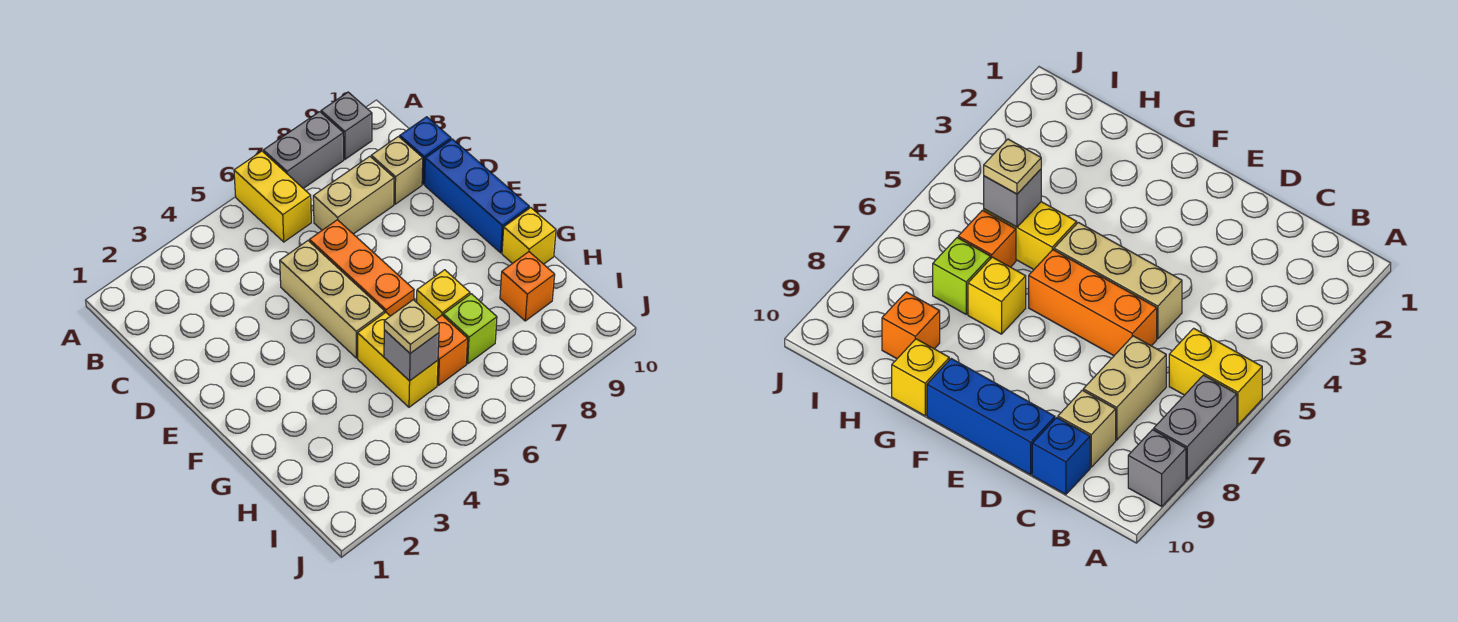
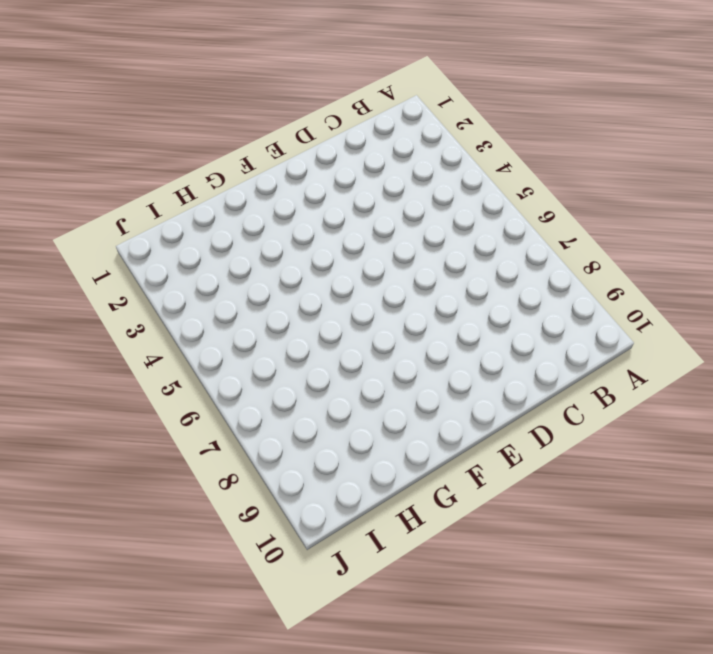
none -> yellow 1x2 brick [234,151,311,242]
none -> grey 1x2 brick [263,112,344,188]
none -> grey 1x1 brick [321,92,372,159]

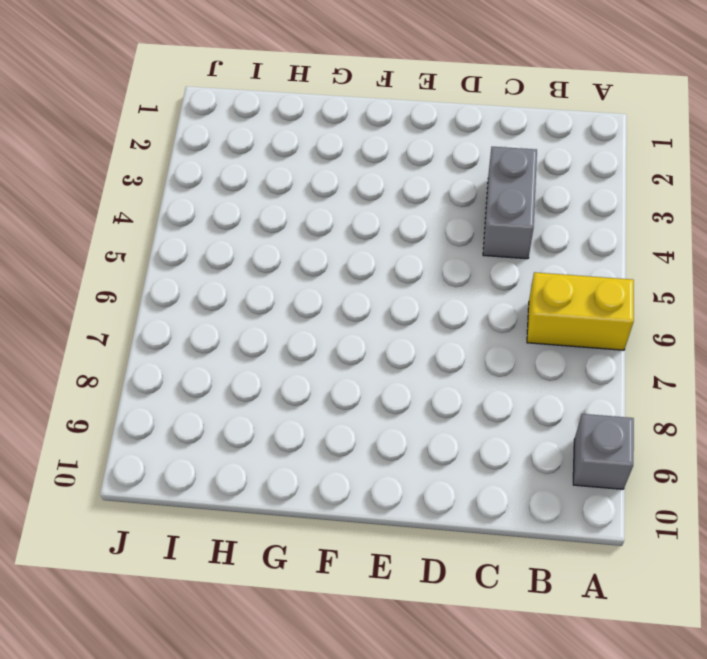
grey 1x2 brick [483,147,537,259] -> grey 1x2 brick moved to [263,112,344,188]
none -> tan 1x2 brick [313,156,394,234]
none -> tan 1x1 brick [371,137,423,204]
none -> blue 1x1 brick [400,117,451,184]

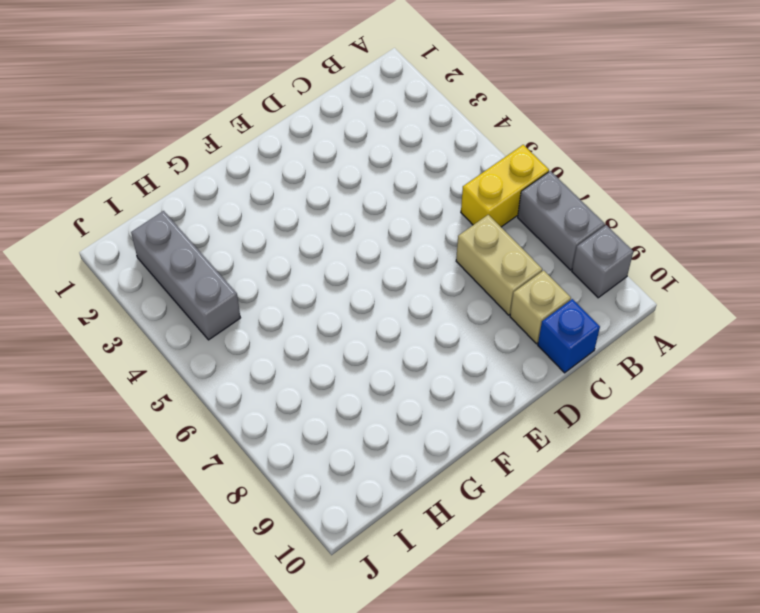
grey 1x3 brick [131,211,240,340] -> none
none -> tan 1x3 brick [280,241,385,358]
none -> orange 1x3 brick [309,220,414,316]
none -> blue 1x3 brick [425,139,529,253]

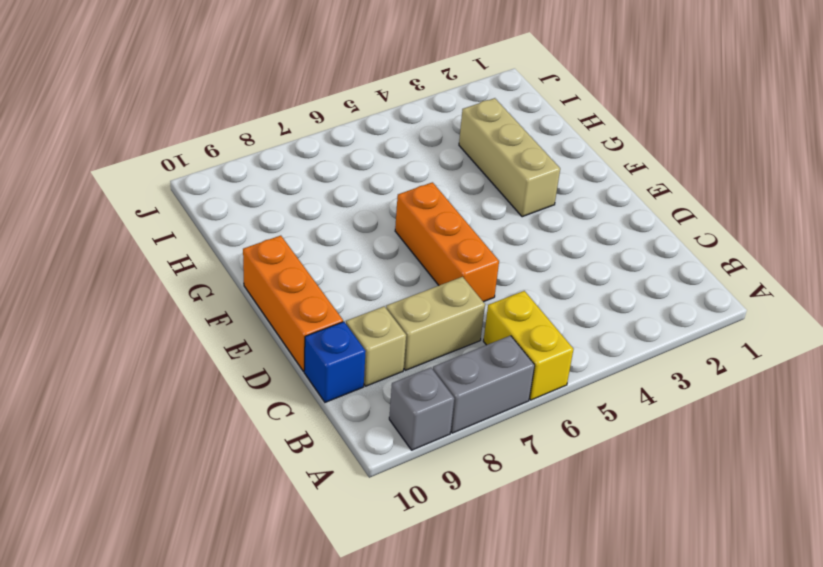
orange 1x3 brick [243,236,343,372] -> blue 1x3 brick [425,139,529,253]
tan 1x3 brick [459,98,560,217] -> tan 1x3 brick moved to [280,241,385,358]
none -> yellow 1x2 brick [358,312,438,407]
none -> yellow 1x1 brick [417,270,470,320]
none -> yellow 1x1 brick [502,207,556,264]

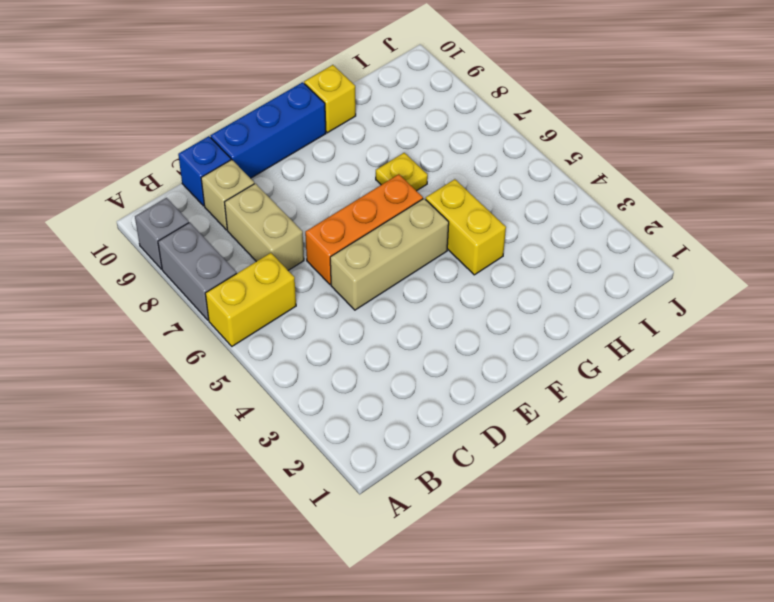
yellow 1x2 brick [426,179,506,275] -> yellow 1x2 brick turned to [358,312,438,407]
yellow 1x1 plate [376,153,428,191] -> yellow 1x1 brick [417,270,470,320]
none -> orange 1x1 brick [436,315,468,385]
none -> lime 1x1 brick [443,294,497,364]
none -> orange 1x1 brick [500,252,555,321]

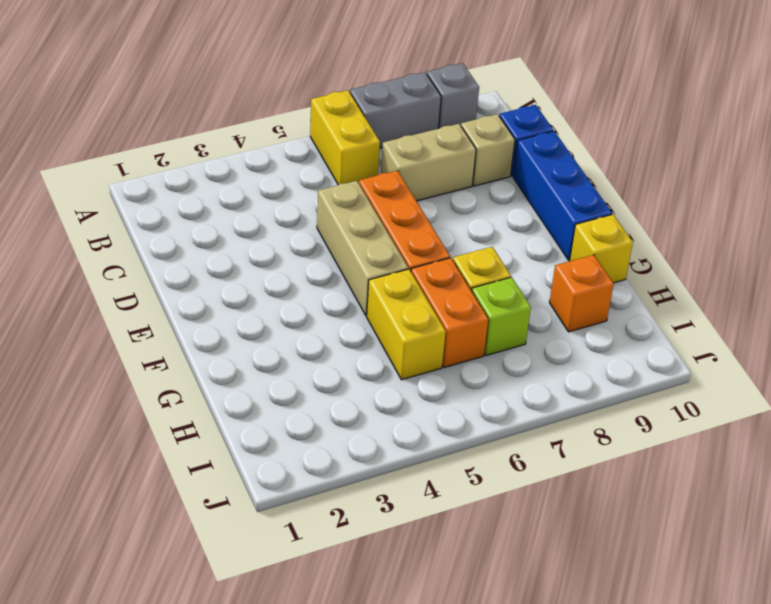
orange 1x2 brick [411,258,489,368] -> orange 1x1 brick [436,315,468,385]
none -> grey 1x1 brick [384,330,439,381]
none -> tan 1x1 plate [384,300,439,353]

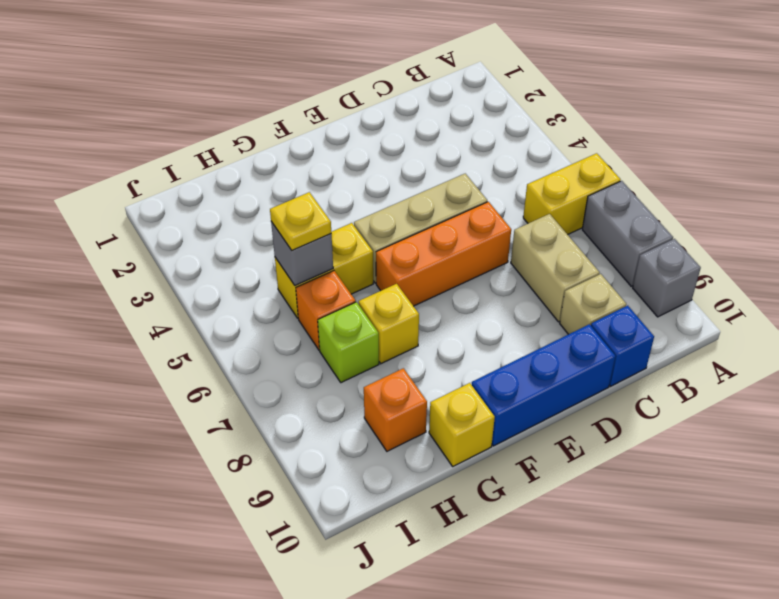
yellow 1x1 plate [270,192,331,250] -> tan 1x1 plate [384,300,439,353]

